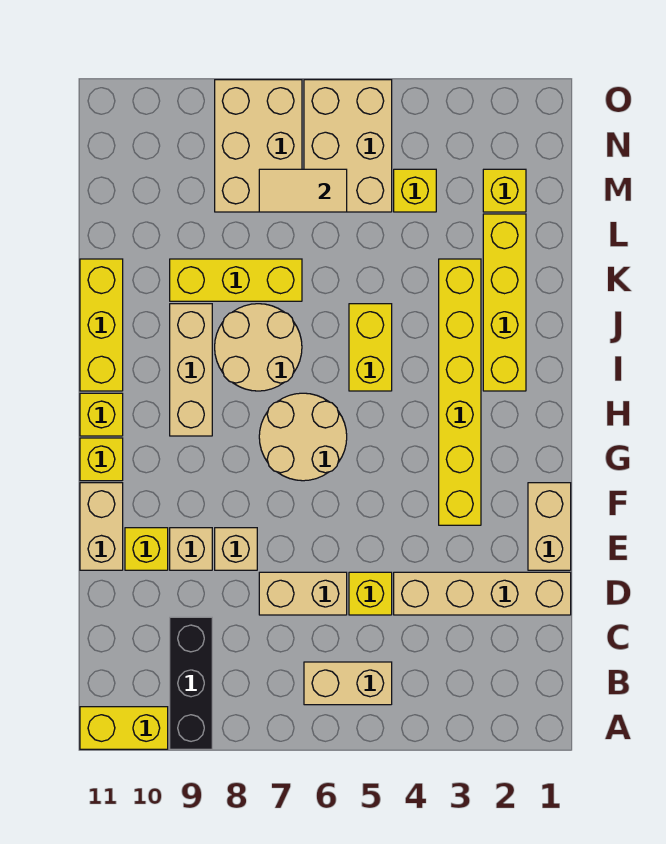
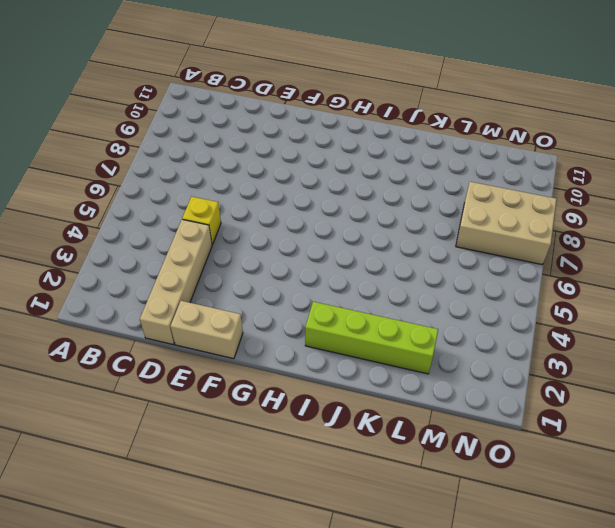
lime 1x4 brick [305,302,438,374] -> yellow 1x4 brick [483,214,526,391]
none -> black 1x3 brick [170,617,212,749]
none -> yellow 1x2 brick [80,707,168,749]
none -> tan 1x2 brick [304,662,392,705]

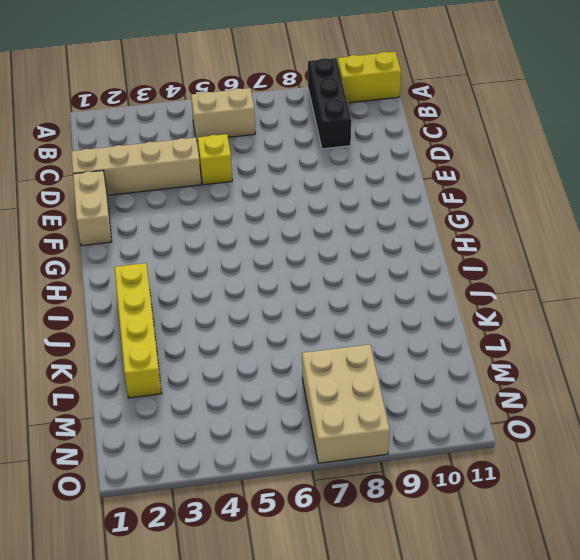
none -> tan 1x2 brick [259,572,347,615]
none -> tan 1x1 brick [215,528,257,570]
none -> tan 1x1 brick [170,528,212,570]

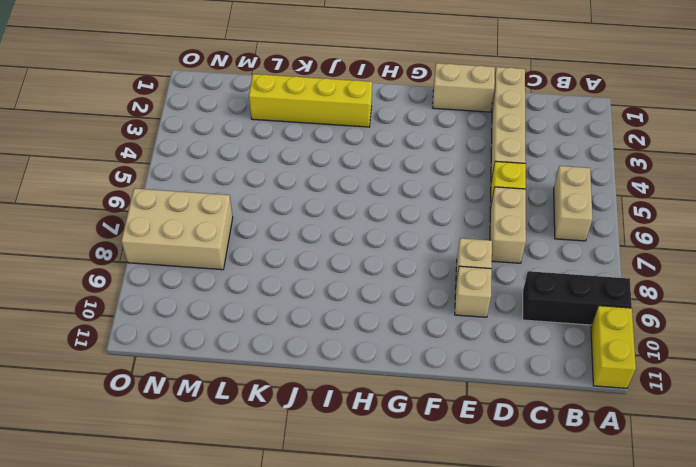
none -> yellow 1x1 brick [125,528,168,570]
none -> tan 1x2 brick [80,483,123,570]
none -> yellow 1x6 brick [439,259,481,525]

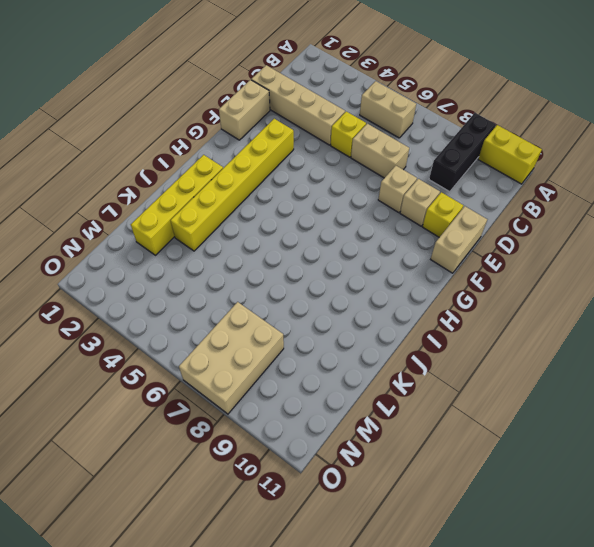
none -> tan 2x2 round brick [259,393,347,481]
none -> yellow 1x1 brick [80,438,123,481]
none -> tan 1x3 brick [170,304,212,436]

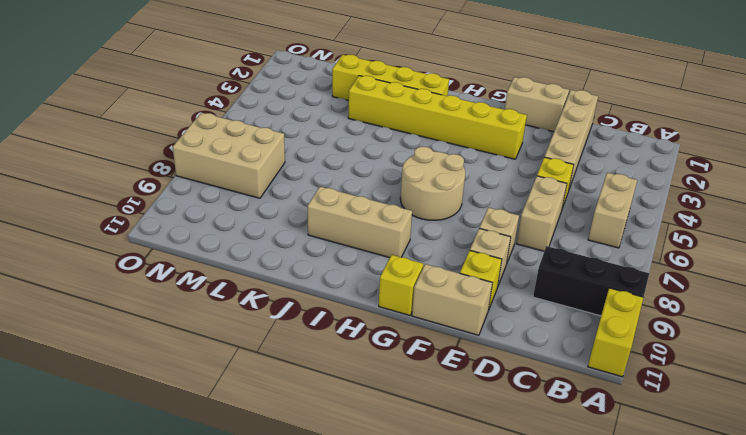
none -> yellow 1x1 brick [80,393,123,436]
none -> yellow 1x2 brick [349,304,392,391]
none -> tan 2x2 round brick [215,304,302,391]

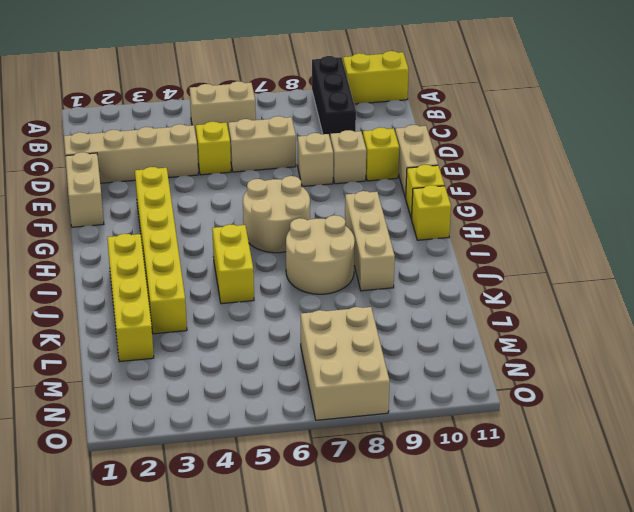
none -> yellow 1x3 brick [80,259,123,391]
none -> yellow 1x3 brick [170,259,302,301]
none -> yellow 1x1 brick [483,169,526,212]

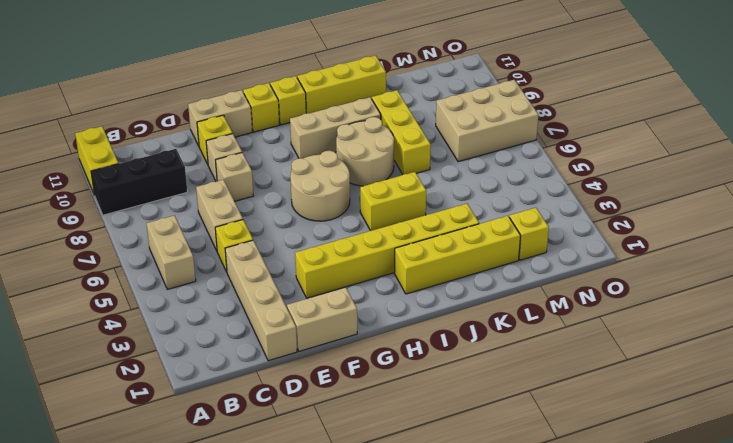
none -> yellow 1x1 brick [394,169,436,212]
none -> tan 2x3 brick [304,80,392,212]
none -> tan 1x2 tile [259,169,347,212]

